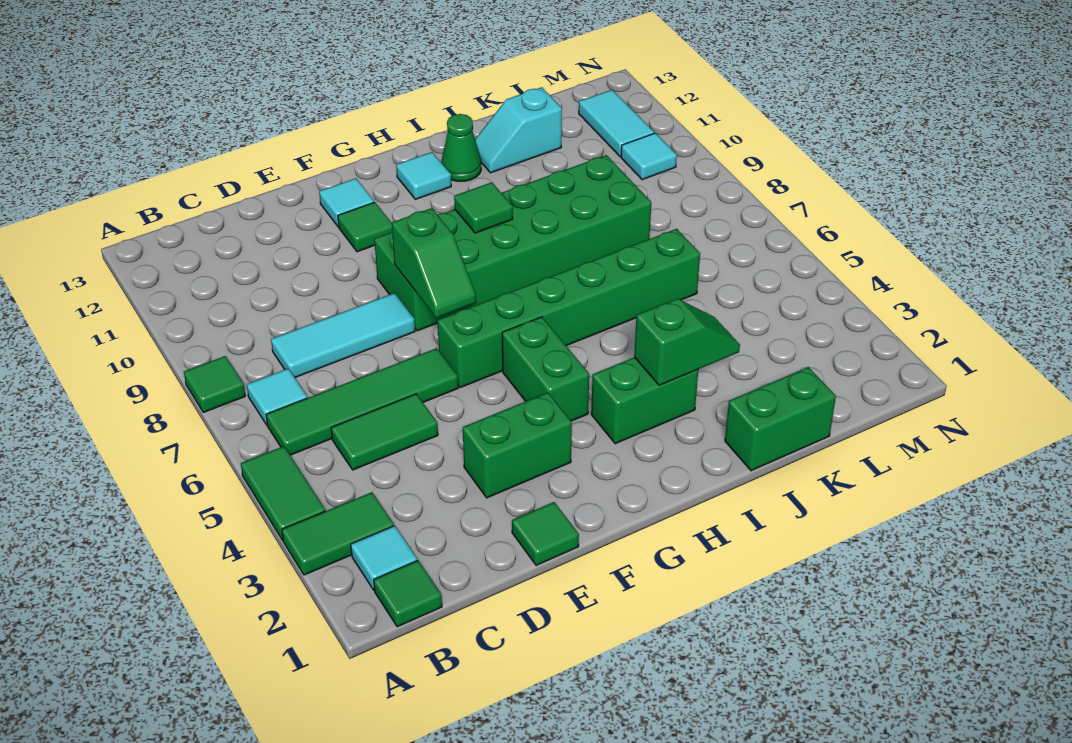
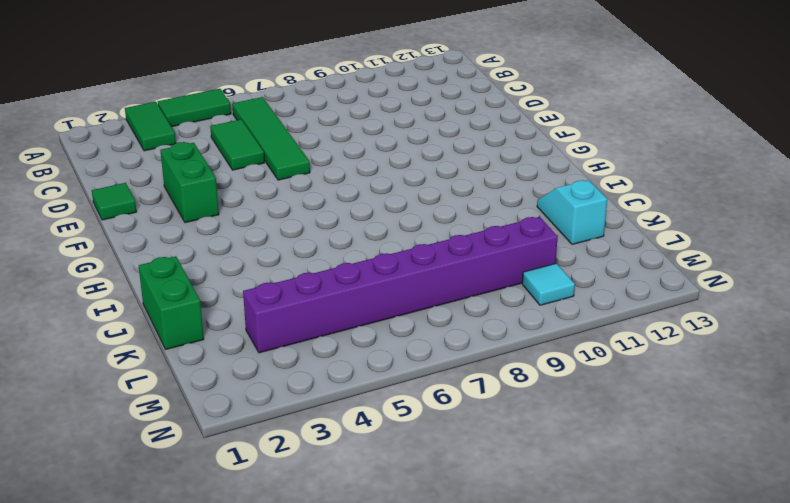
purple 1x8 brick [243,217,558,353] -> none
none -> green 1x1 tile [184,356,245,412]
none -> green 1x1 tile [374,560,442,627]
none -> cyan 1x1 tile [351,526,417,590]

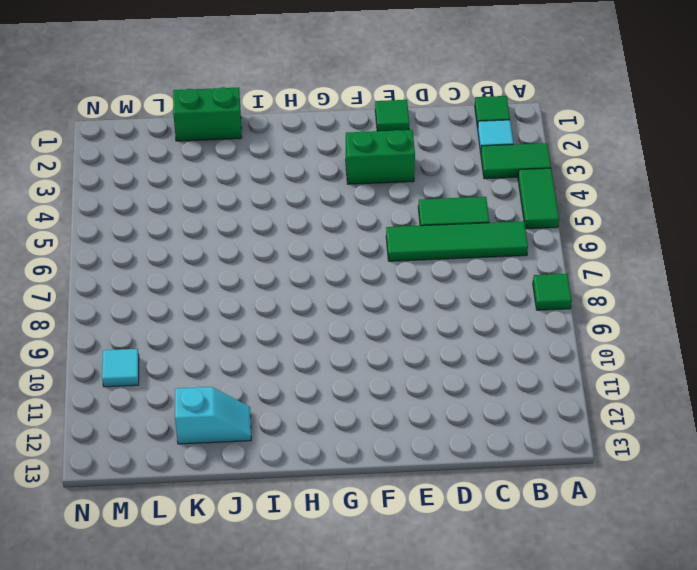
none -> cyan 1x1 tile [247,369,307,425]
none -> cyan 1x3 tile [271,293,415,377]
none -> green 1x6 brick [437,229,700,388]

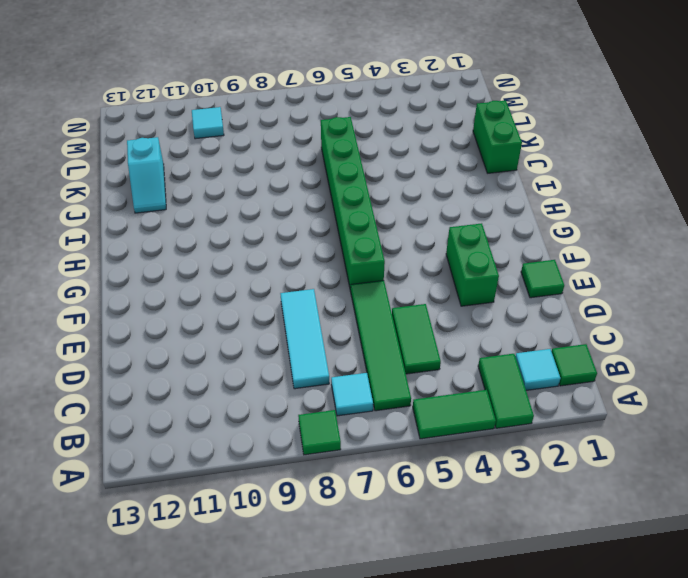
none -> green 2x6 brick [374,155,651,331]
none -> green 1x1 tile [338,202,392,252]
none -> cyan 1x1 tile [319,178,374,227]

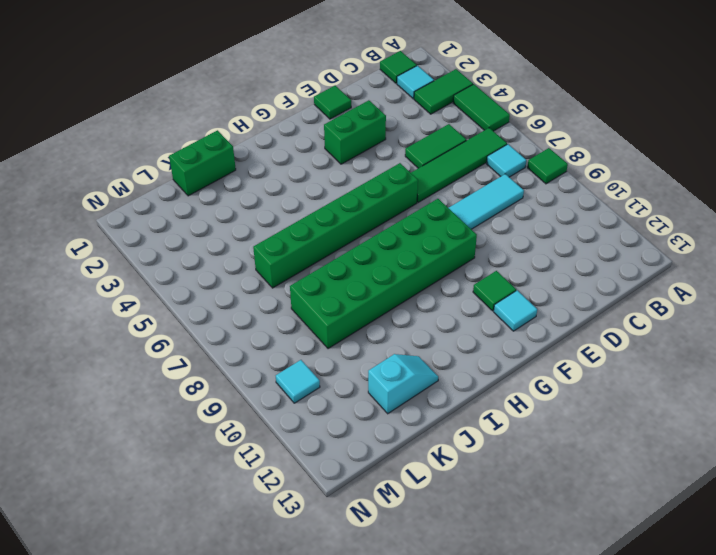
none -> green 1x2 brick [502,317,589,421]
none -> green 1x2 brick [591,357,698,444]
none -> cyan 1x1 tile [396,152,451,199]

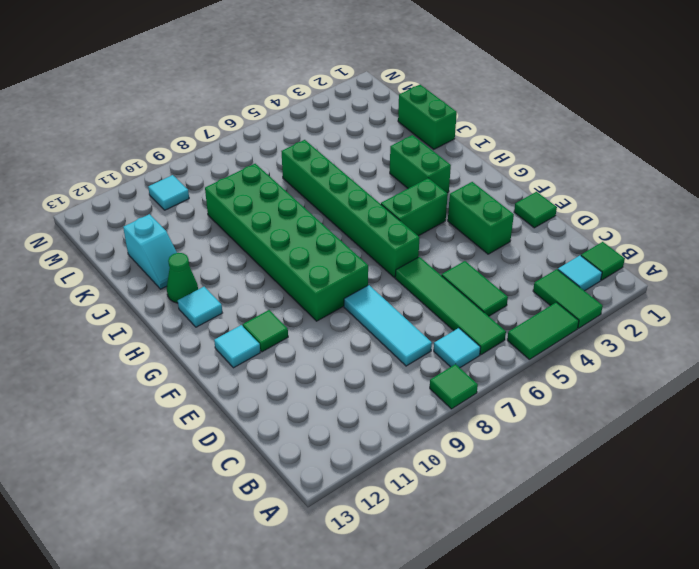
none -> cyan 1x2 tile [579,90,654,157]
none -> green 1x2 slope [392,208,476,318]
none -> green 1x1 tile [454,182,513,233]

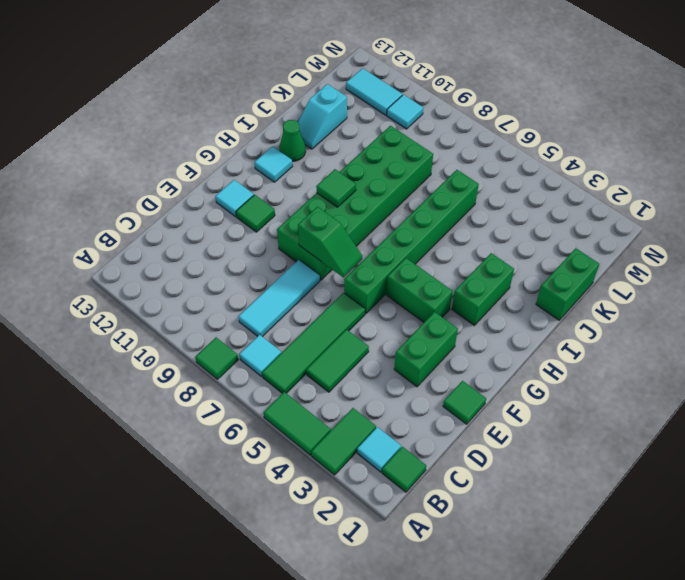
none -> green 1x2 slope [634,299,740,385]

